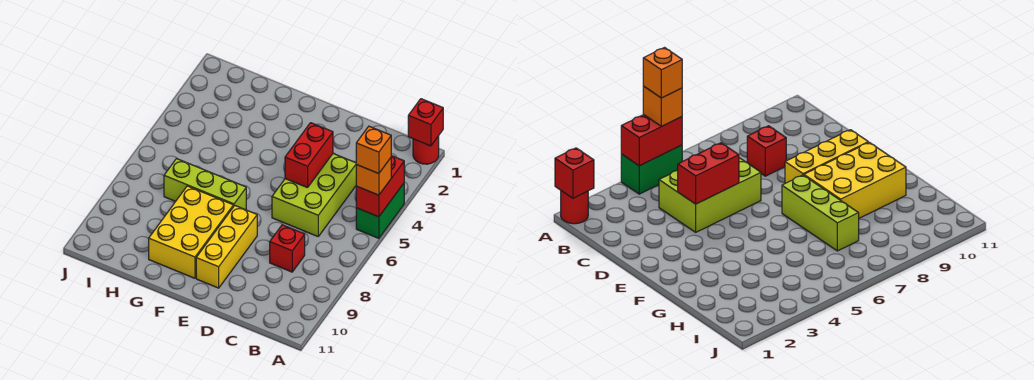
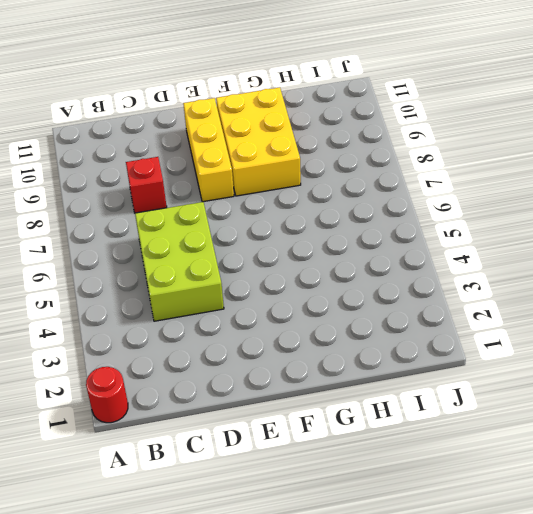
none -> green 1x2 brick [356,184,404,238]
none -> lime 1x3 brick [164,159,246,210]
none -> red 1x1 brick [408,99,443,146]

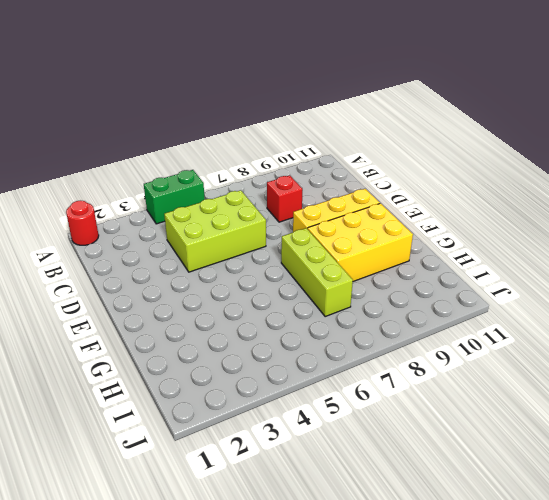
none -> red 1x1 brick [408,99,443,146]
none -> red 1x2 brick [356,156,404,217]
none -> red 1x2 brick [285,123,333,188]

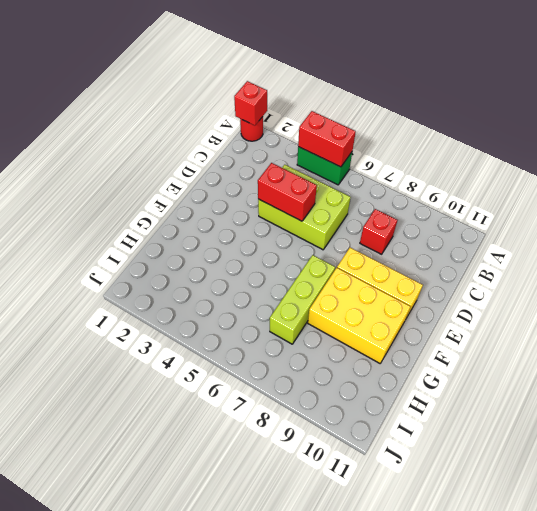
none -> orange 1x1 brick [356,158,391,195]
none -> orange 1x1 brick [356,126,391,174]

